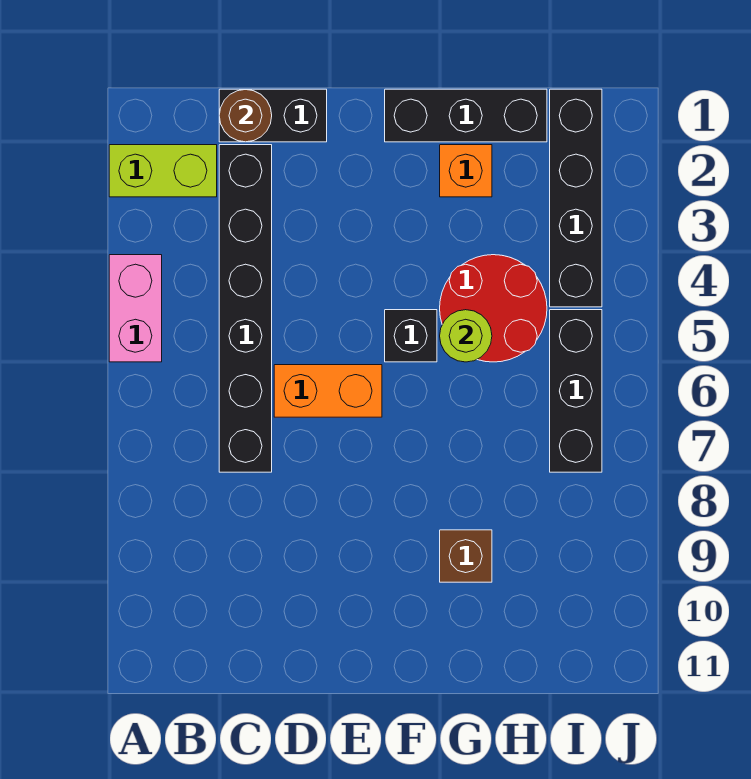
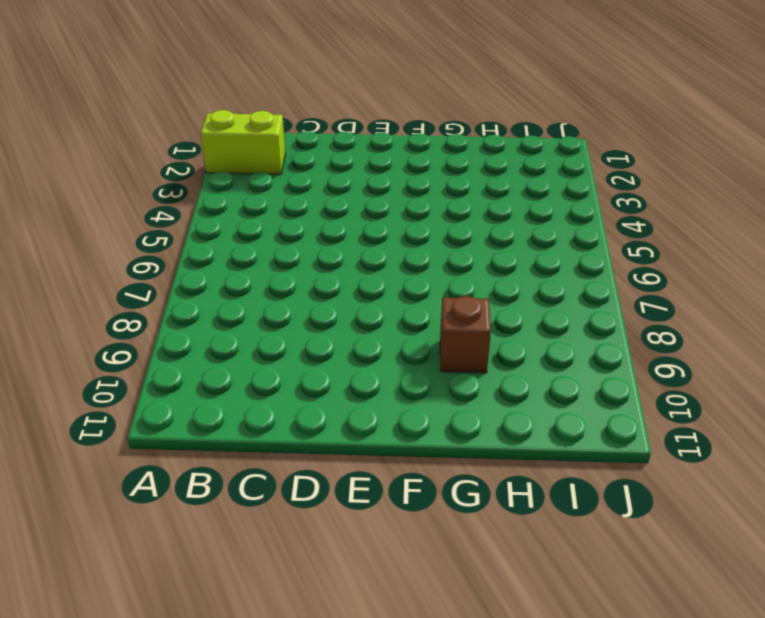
none -> pink 1x2 brick [109,255,162,362]
none -> black 1x2 brick [219,89,327,142]
none -> black 1x6 brick [219,145,272,472]

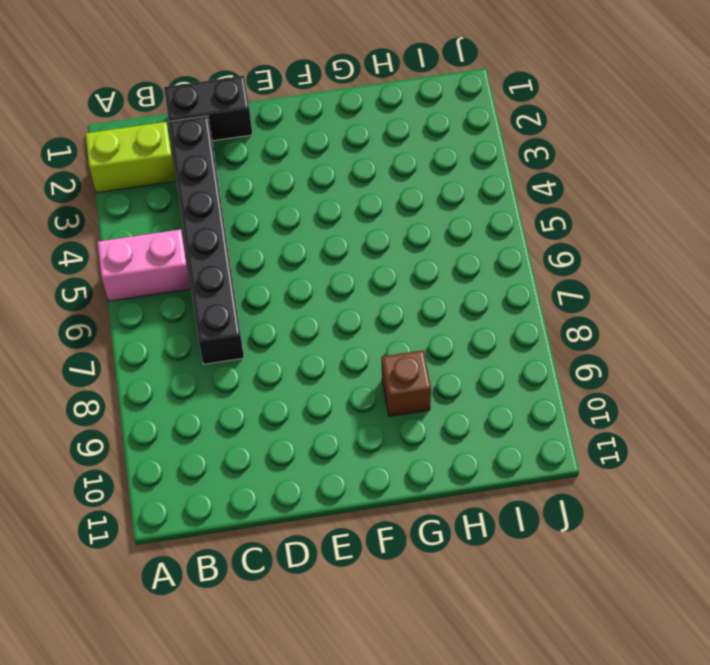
pink 1x2 brick [98,229,191,301] -> pink 1x2 brick turned to [109,255,162,362]
none -> orange 1x2 brick [274,365,382,417]
none -> black 1x3 brick [385,89,547,142]
none -> black 1x1 brick [385,310,437,362]

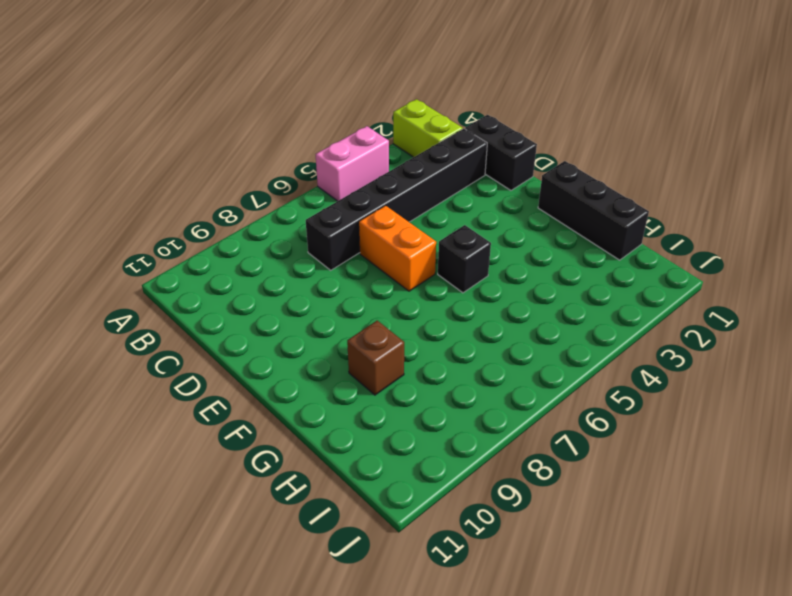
none -> orange 1x1 brick [440,145,492,197]
none -> red 2x2 round brick [440,255,547,362]
none -> black 1x4 brick [550,89,602,307]

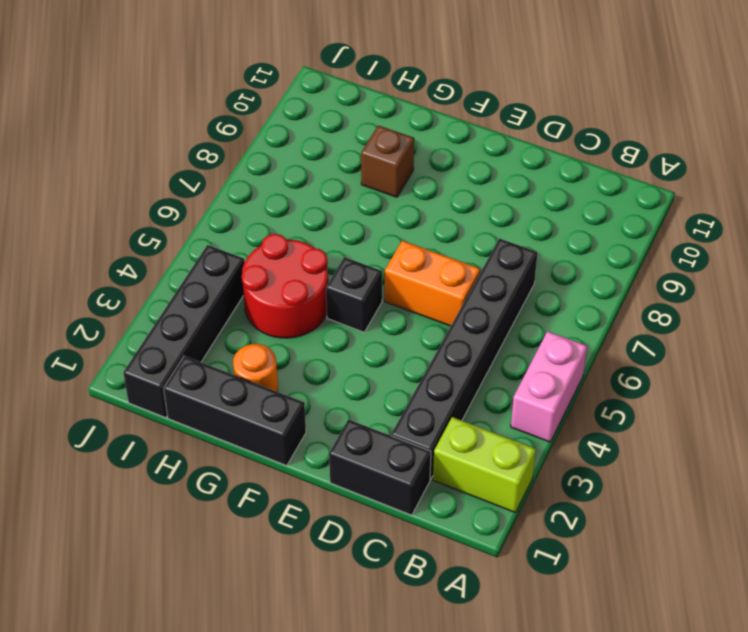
orange 1x1 round brick [233,344,278,392] -> orange 1x1 brick [440,145,492,197]
none -> black 1x3 brick [550,310,602,472]
none -> brown 1x1 round brick [219,89,272,142]
none -> lime 1x1 round brick [440,310,492,362]

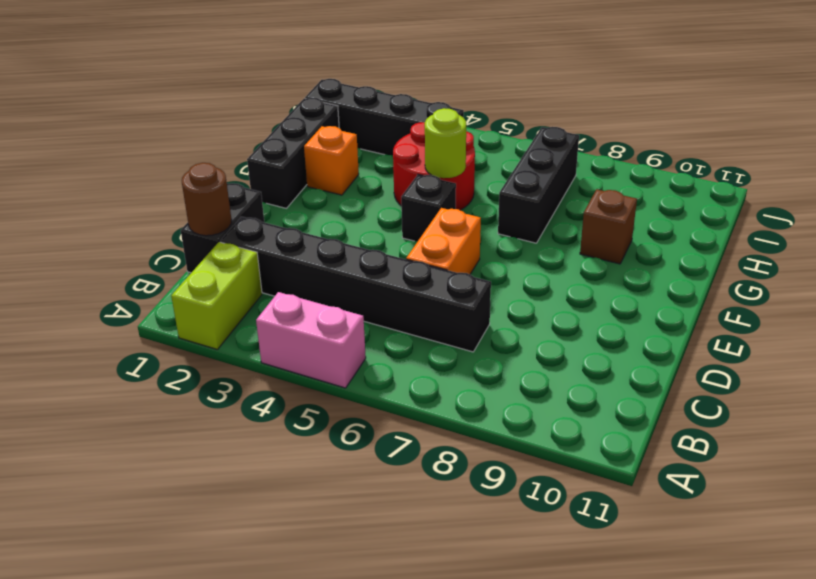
black 1x3 brick [498,127,579,243] -> black 1x3 brick turned to [550,310,602,472]

